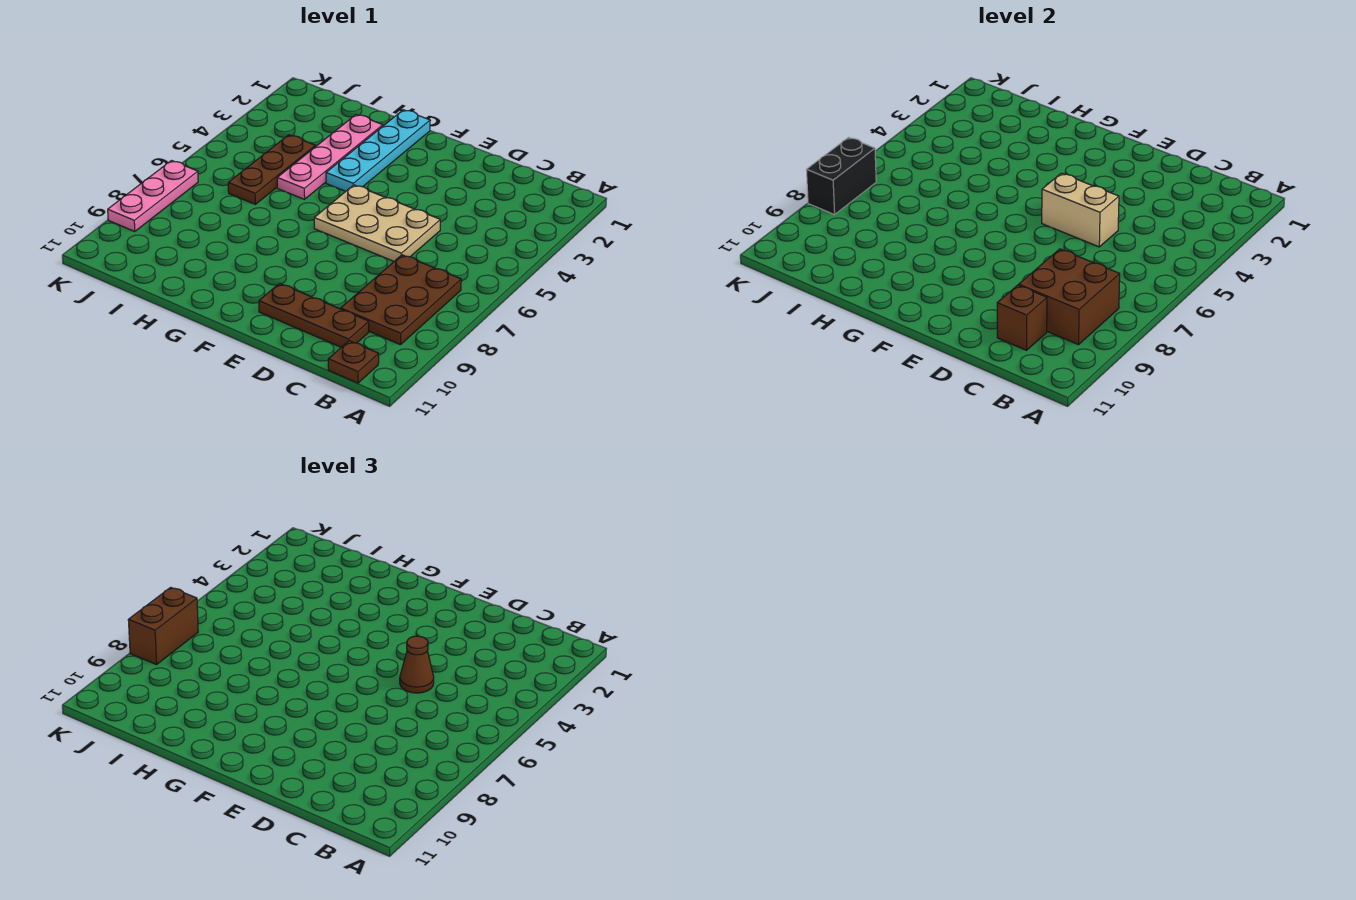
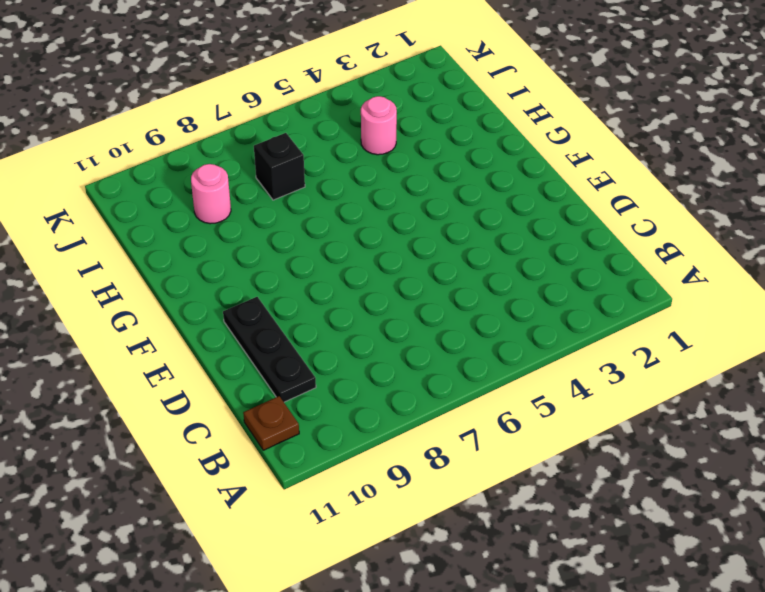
black 1x3 plate [223,297,316,402] -> brown 1x3 plate [259,283,369,347]
pink 1x1 round brick [361,96,397,155] -> brown 1x3 plate [228,135,315,204]
black 1x1 brick [254,133,305,200] -> none
pink 1x1 round brick [191,164,231,224] -> none
none -> brown 2x3 plate [341,255,461,345]
none -> tan 2x3 plate [314,185,440,261]
none -> cyan 1x4 plate [326,110,430,191]

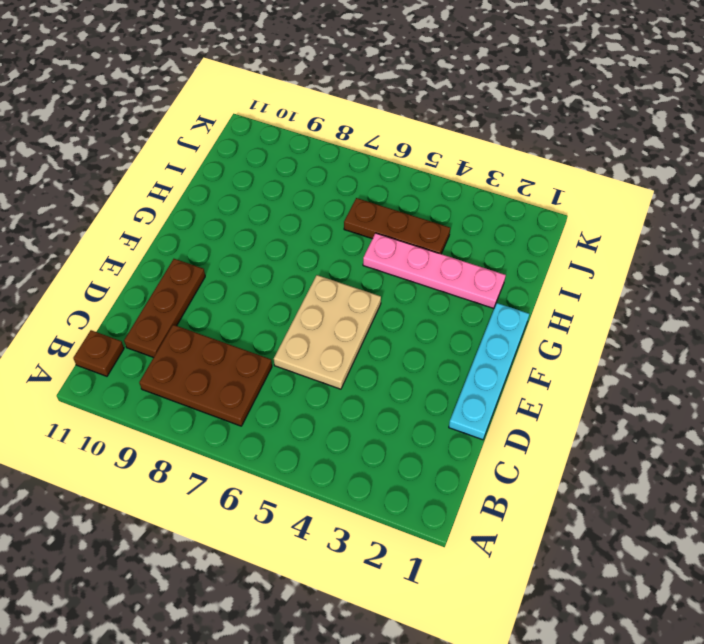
cyan 1x4 plate [449,303,529,440] -> cyan 1x4 plate turned to [326,110,430,191]
none -> pink 1x3 plate [108,161,198,232]
none -> brown 2x2 brick [1019,249,1120,345]
none -> brown 1x1 brick [997,285,1047,350]

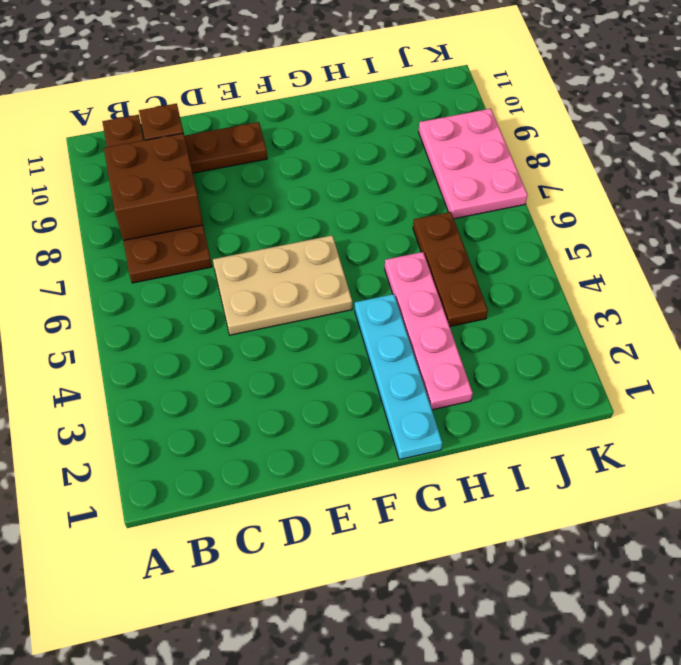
pink 2x3 plate [419,109,528,219] -> pink 1x3 plate [108,161,198,232]
none -> tan 1x2 brick [1042,173,1119,247]
none -> black 1x2 brick [806,137,876,215]
none -> brown 1x1 cone [400,636,434,693]

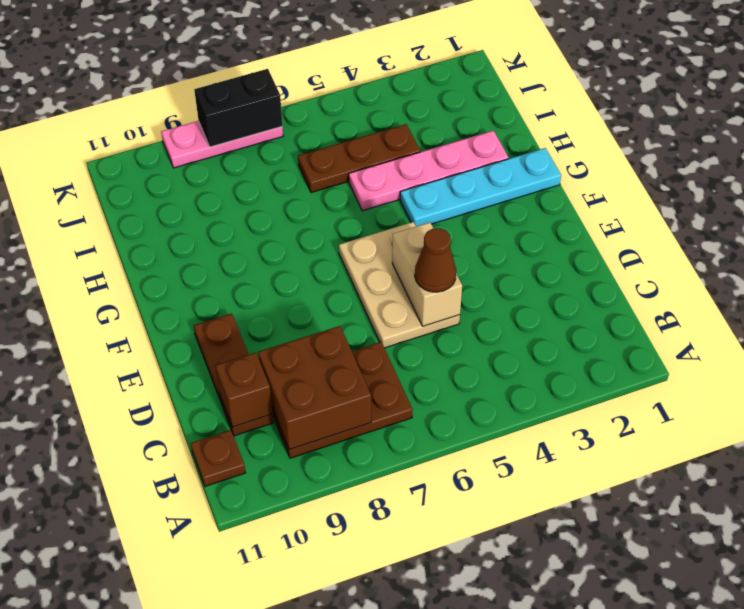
none -> brown 1x2 brick [128,587,198,665]

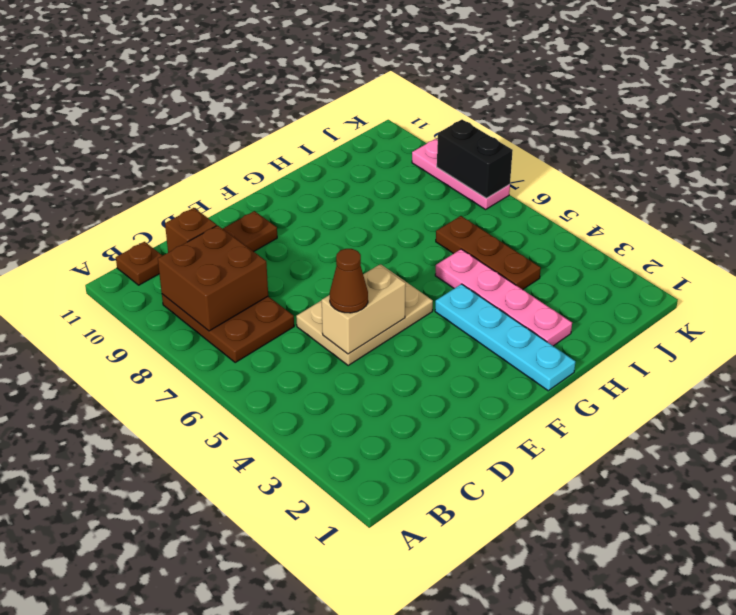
none -> brown 1x2 brick [128,587,198,665]

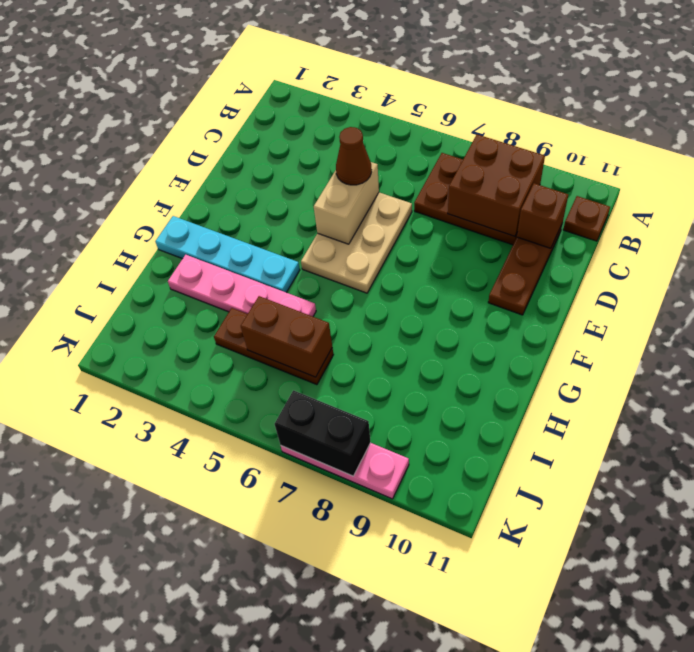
brown 1x2 brick [241,296,332,377] -> brown 1x2 brick moved to [128,587,198,665]

